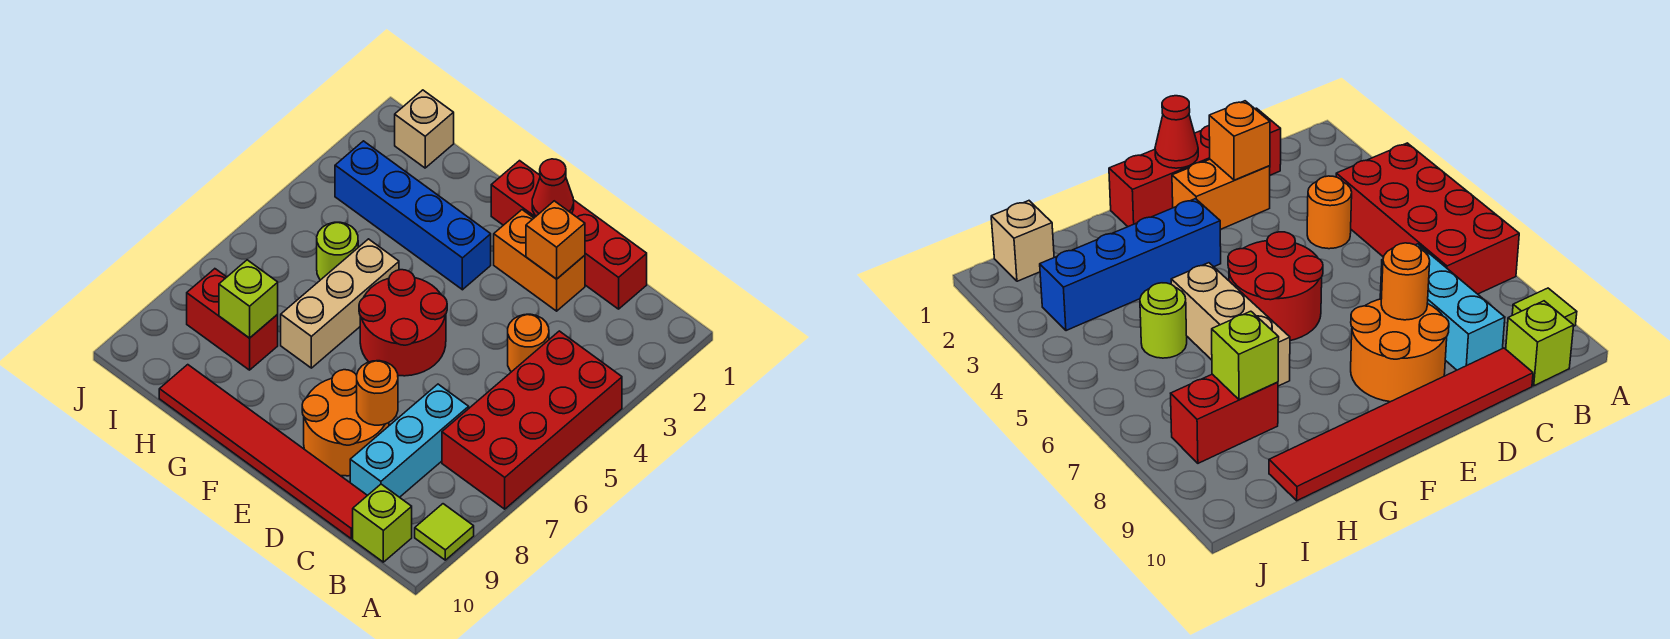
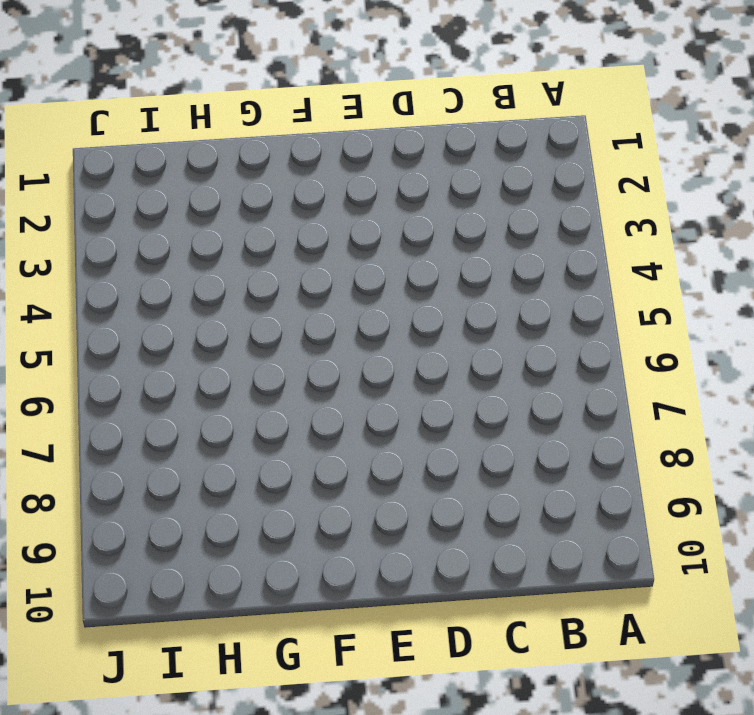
none -> red 2x4 brick [442,331,622,509]
none -> lime 1x1 tile [415,504,474,560]
none -> lime 1x1 brick [353,484,412,562]

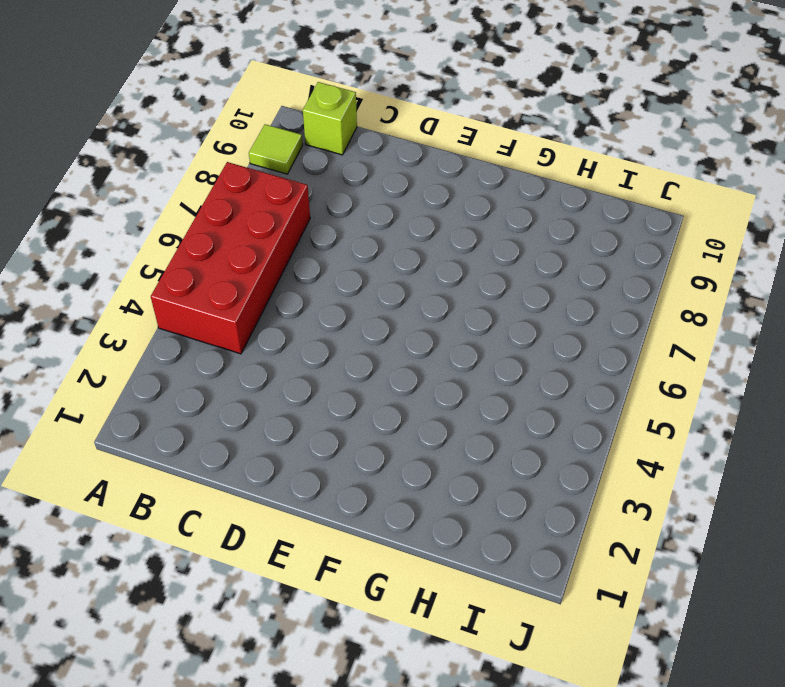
none -> red 1x4 brick [491,161,647,309]
none -> orange 1x1 round brick [508,314,549,372]
none -> cyan 1x3 brick [350,384,469,497]

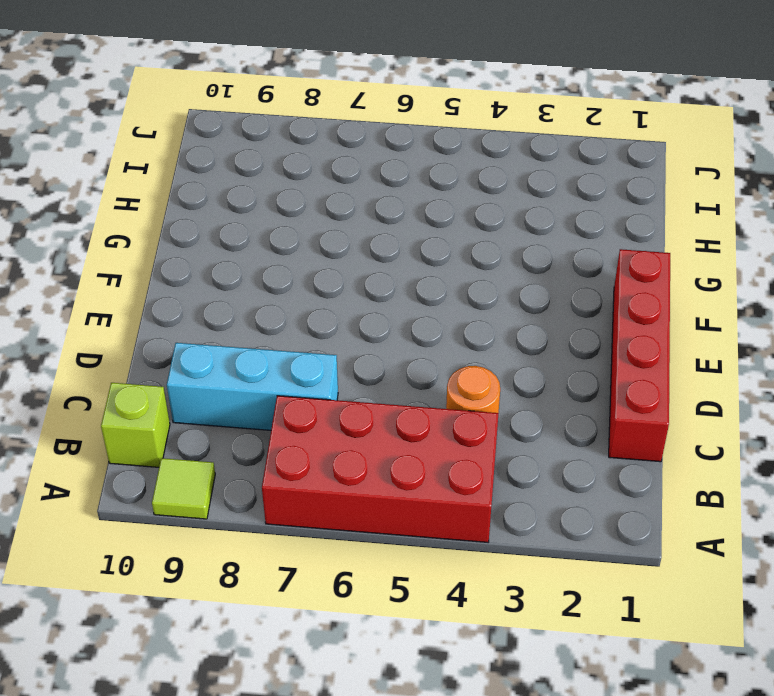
none -> red 1x6 tile [159,365,368,539]
none -> orange 1x2 brick [494,210,585,311]
none -> orange 2x2 round brick [302,370,389,476]

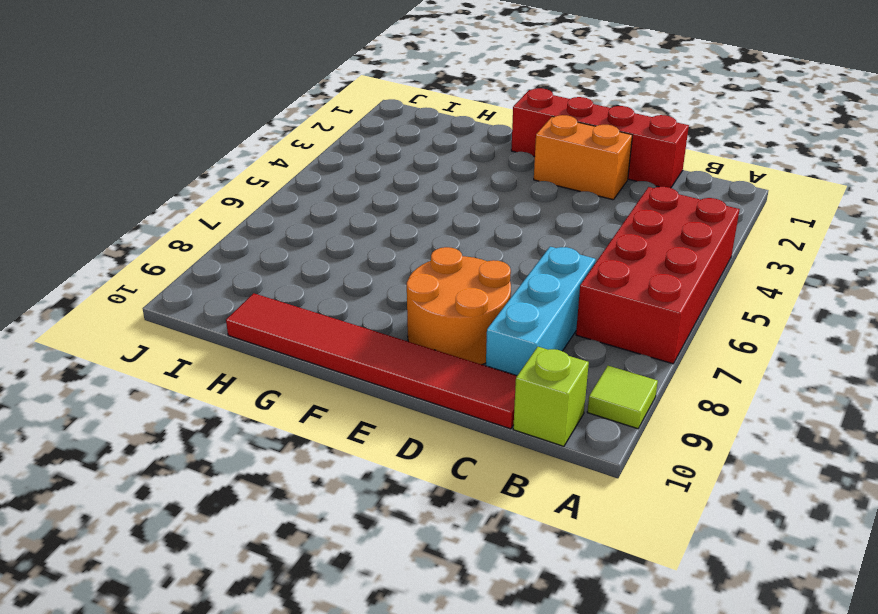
none -> orange 1x1 round brick [508,314,549,372]
none -> red 2x2 round brick [359,270,447,376]
none -> blue 1x4 brick [335,141,491,290]

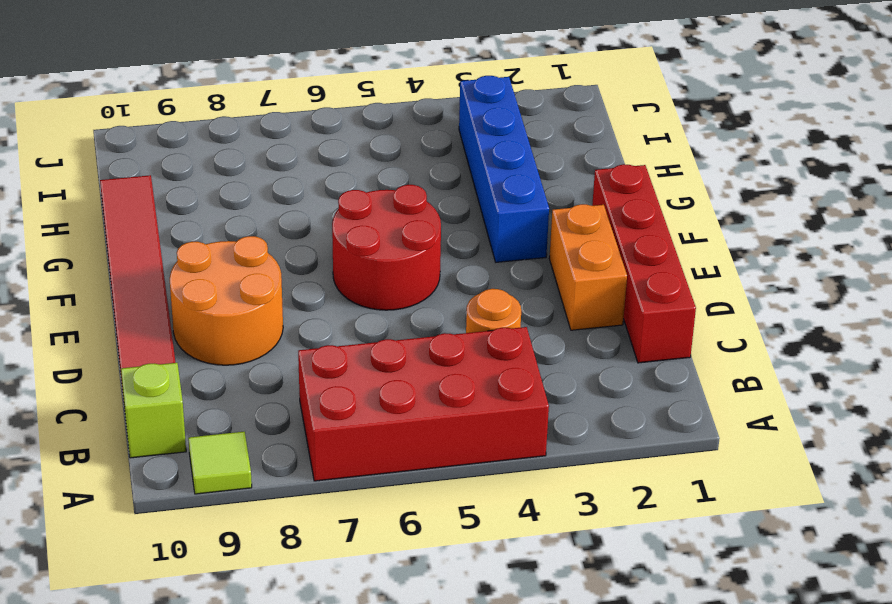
none -> cyan 1x3 brick [350,384,469,497]
none -> tan 1x3 brick [281,239,399,368]
none -> lime 1x1 round brick [317,222,358,280]

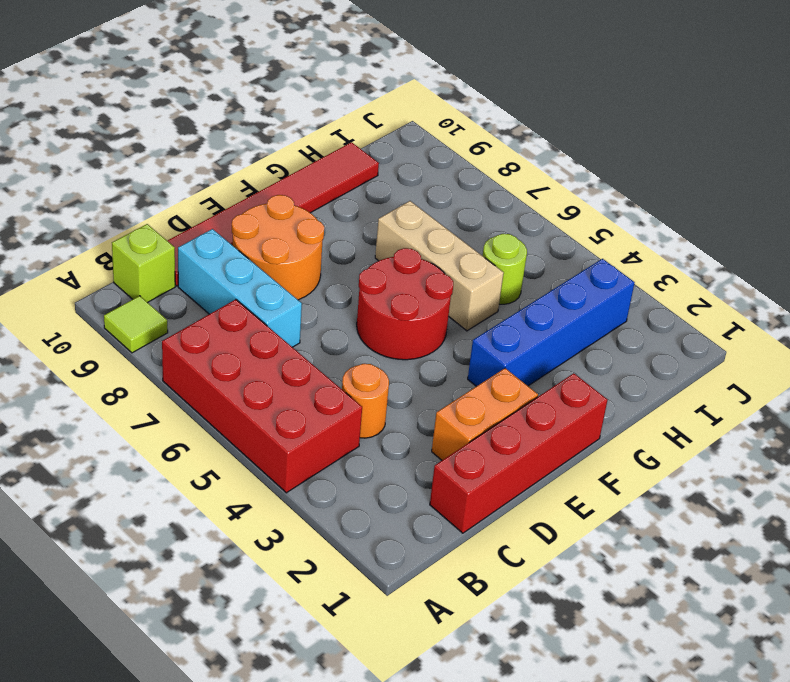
none -> red 1x2 brick [187,269,278,370]
none -> tan 1x1 brick [395,90,454,168]
none -> orange 1x1 brick [526,201,585,279]

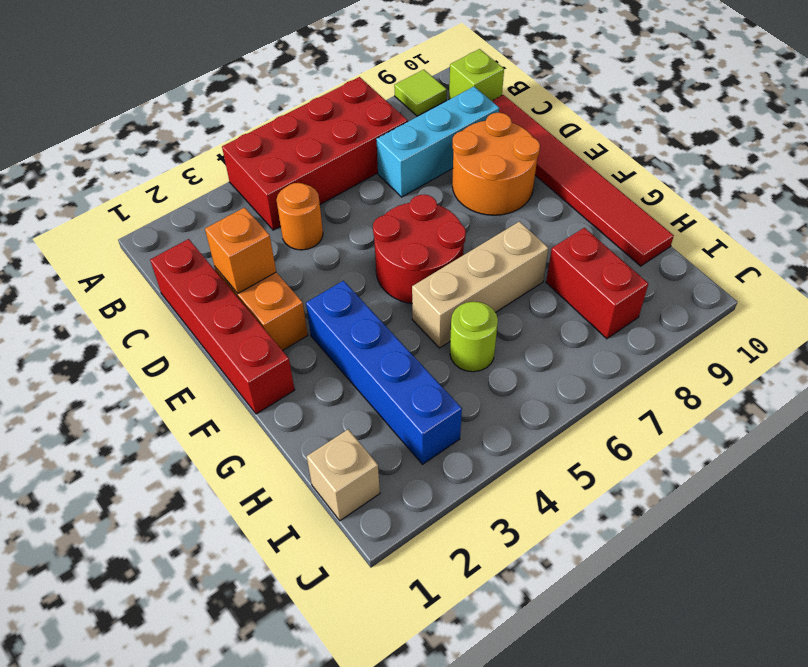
none -> orange 1x1 round brick [357,361,398,425]
none -> red 1x1 cone [532,159,574,216]
none -> lime 1x1 brick [219,260,278,338]

